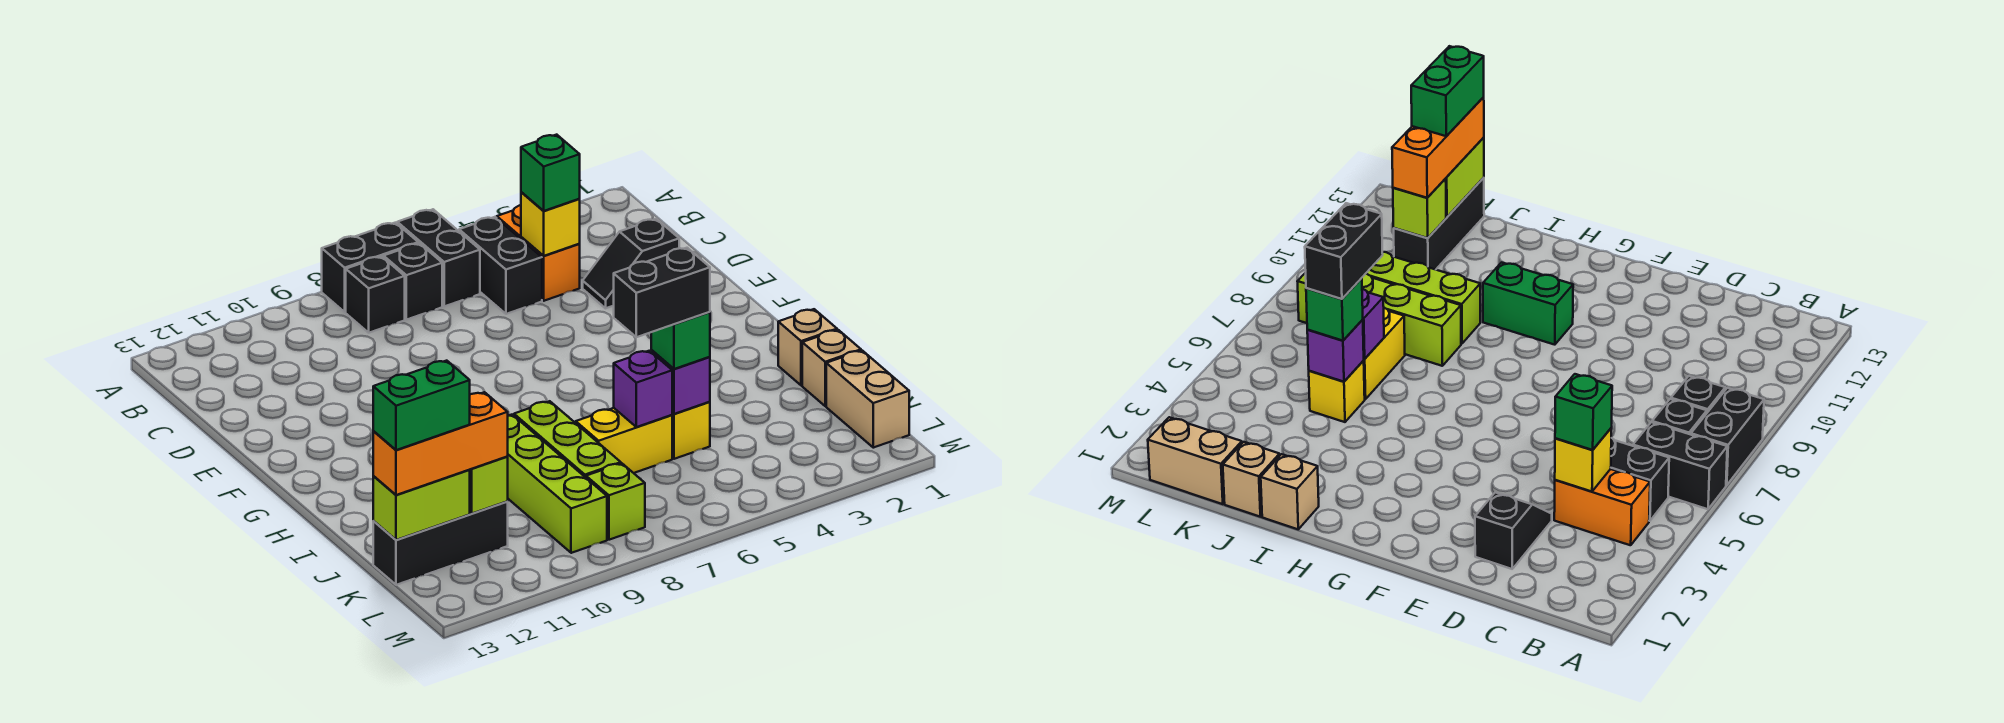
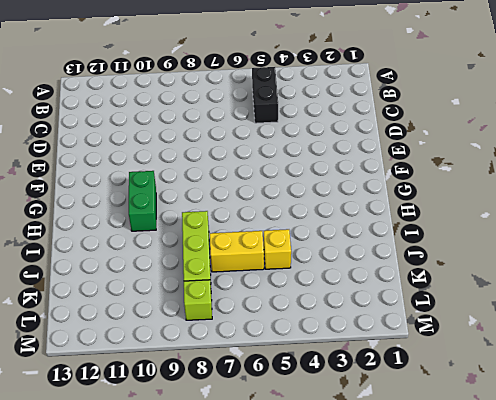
none -> black 1x2 brick [397,209,480,306]
none -> black 1x2 brick [322,223,418,312]
none -> orange 1x2 brick [497,205,580,301]

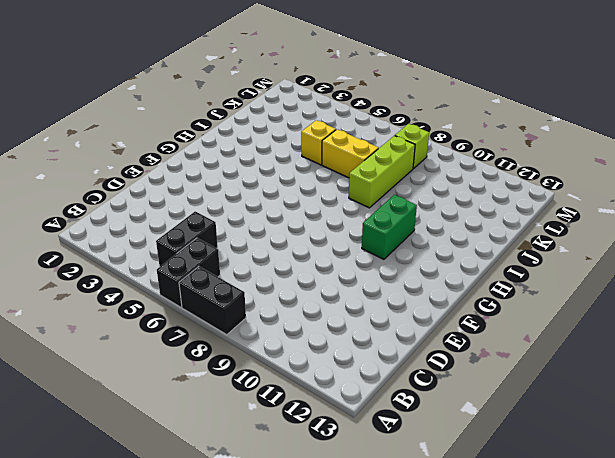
none -> orange 1x2 brick [497,205,580,301]
none -> black 1x1 brick [384,243,442,320]
none -> black 1x1 brick [346,256,405,333]

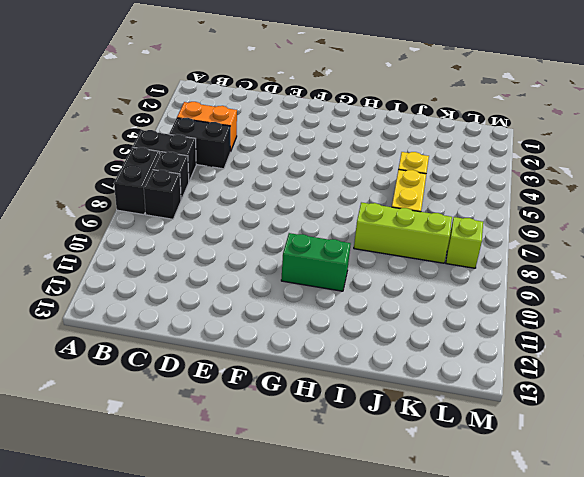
none -> black 1x2 slope [583,219,679,308]
none -> tan 1x1 brick [778,309,837,386]
none -> lime 1x4 brick [507,415,607,553]

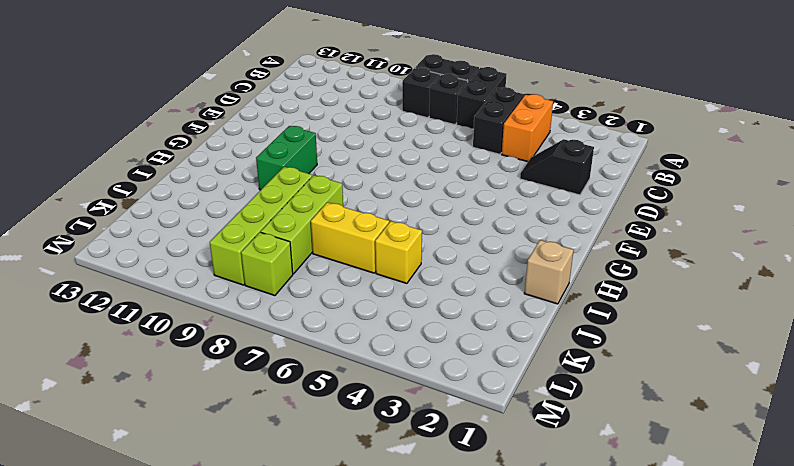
none -> tan 1x1 brick [802,330,861,406]
none -> tan 1x2 brick [826,351,909,448]
none -> black 1x3 brick [373,502,508,585]

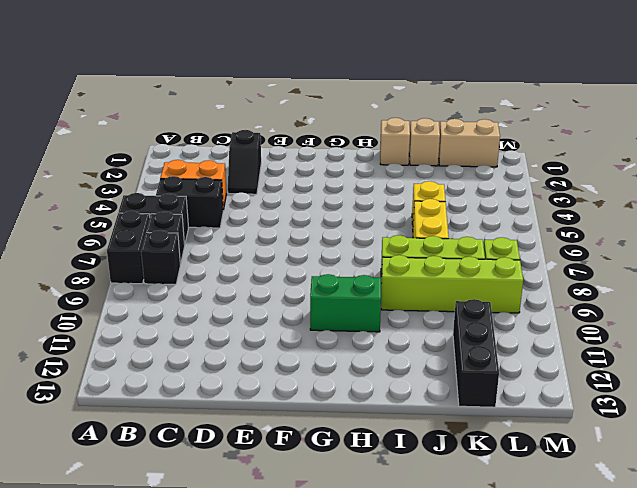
none -> yellow 1x1 brick [521,192,580,256]
none -> purple 1x1 brick [651,350,710,414]
none -> purple 1x1 brick [614,351,672,427]

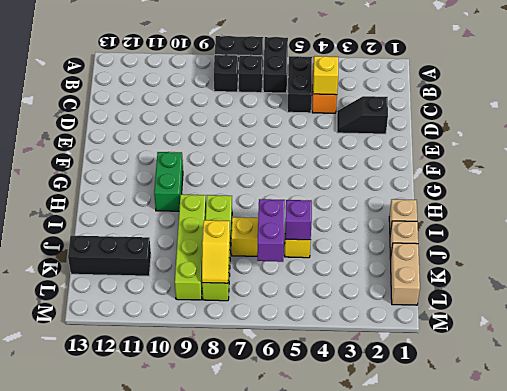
purple 1x2 brick [257,199,285,262] -> purple 1x1 brick [614,351,672,427]
yellow 1x2 slope [202,220,230,283] -> none
none -> lime 1x1 brick [470,457,508,513]
none -> lime 1x2 brick [373,470,470,540]
none -> green 1x1 brick [521,135,580,211]

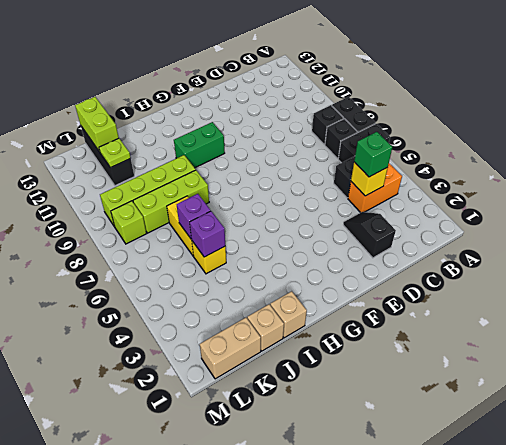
lime 1x1 plate [99,138,131,168] -> lime 1x1 brick [470,457,508,513]
none -> green 1x1 brick [651,312,710,369]
none -> orange 1x3 brick [373,392,508,495]
none -> black 1x2 brick [614,248,710,337]

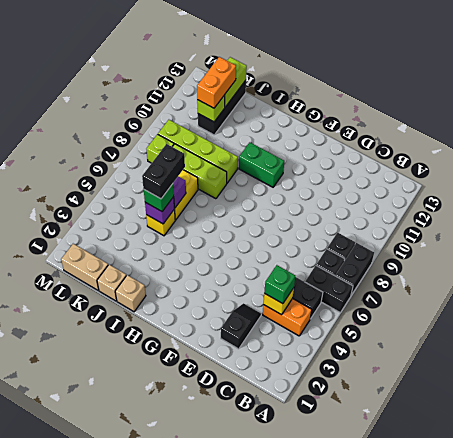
orange 1x2 brick [197,57,236,108] -> orange 1x3 brick [373,392,508,495]
none -> green 1x2 brick [373,361,470,450]

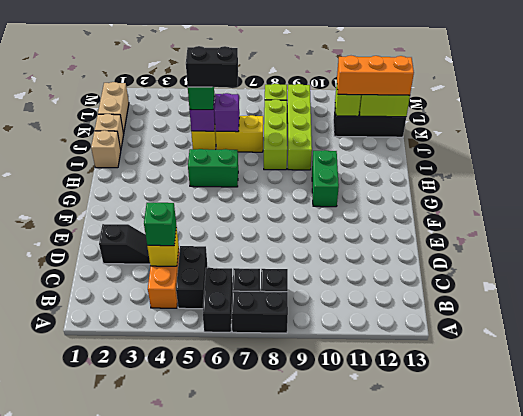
green 1x2 brick [188,149,238,187] -> green 1x2 brick moved to [373,361,470,450]

